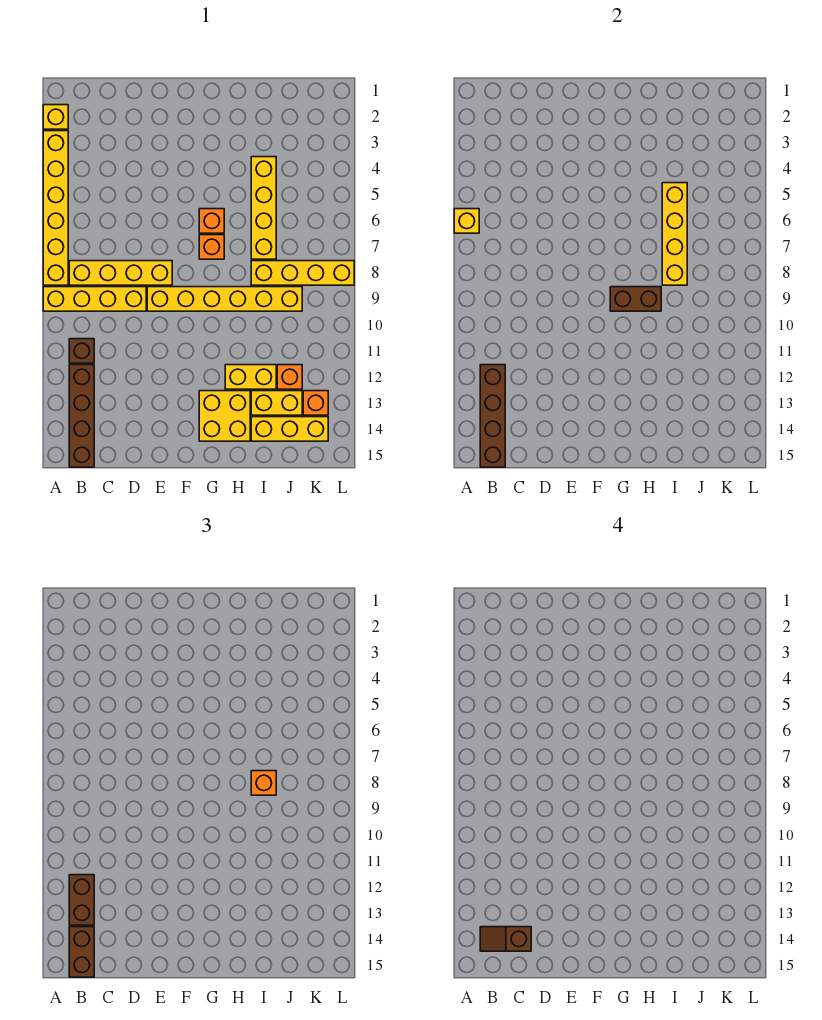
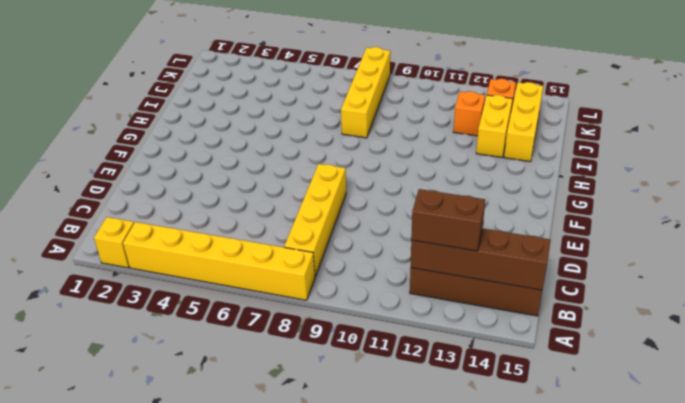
none -> yellow 1x4 brick [43,287,146,311]
none -> brown 1x1 brick [69,339,94,363]
none -> yellow 1x6 brick [147,287,302,311]

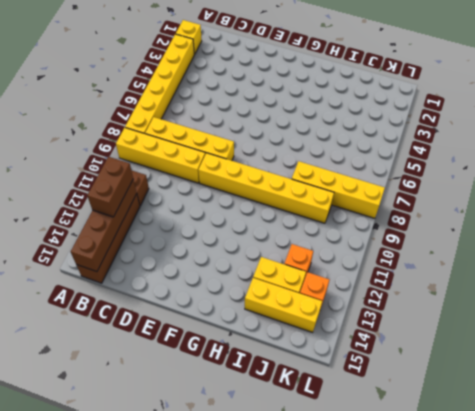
none -> orange 1x1 brick [199,209,224,233]
none -> orange 1x1 brick [199,235,224,259]
none -> yellow 2x2 brick [199,391,250,441]

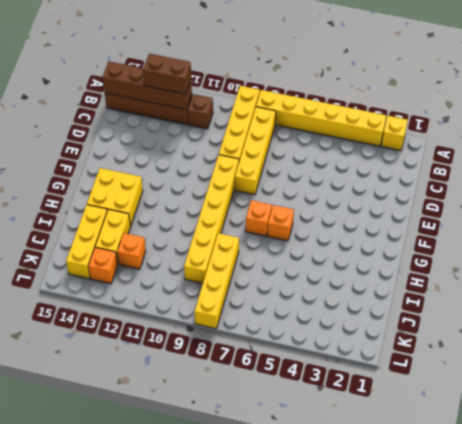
none -> yellow 1x2 brick [225,365,276,389]
none -> yellow 1x4 brick [251,157,276,259]
none -> yellow 1x1 brick [454,209,479,233]

